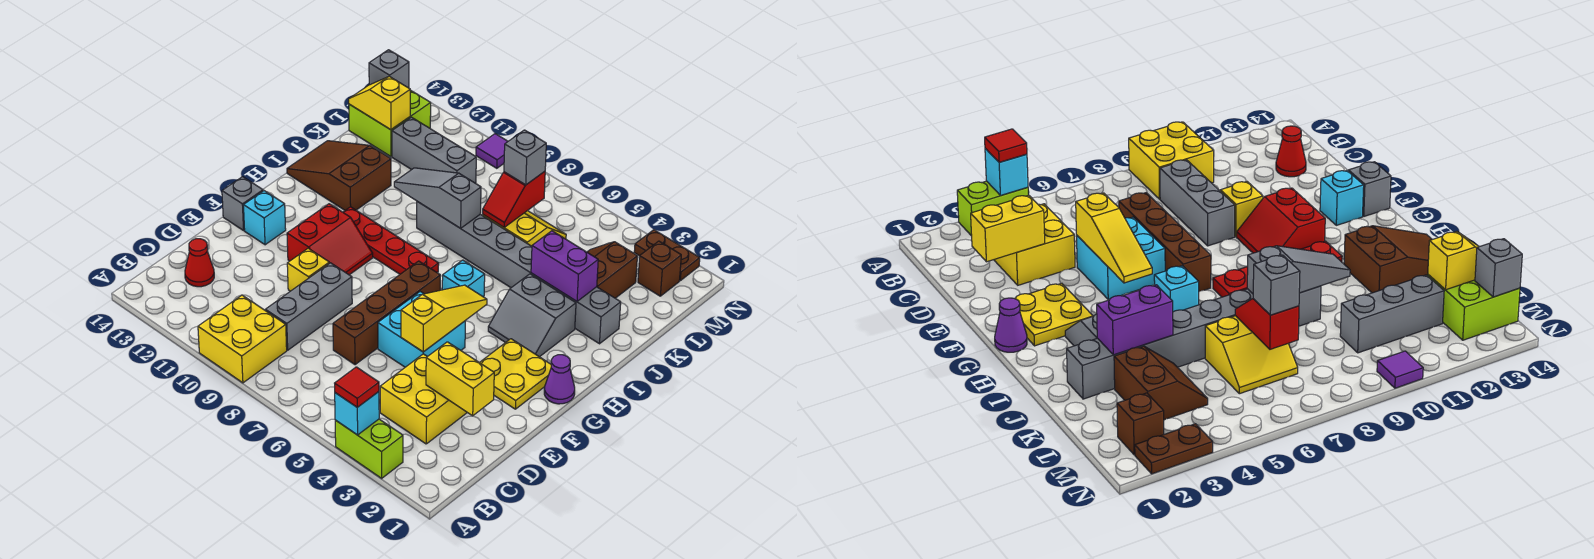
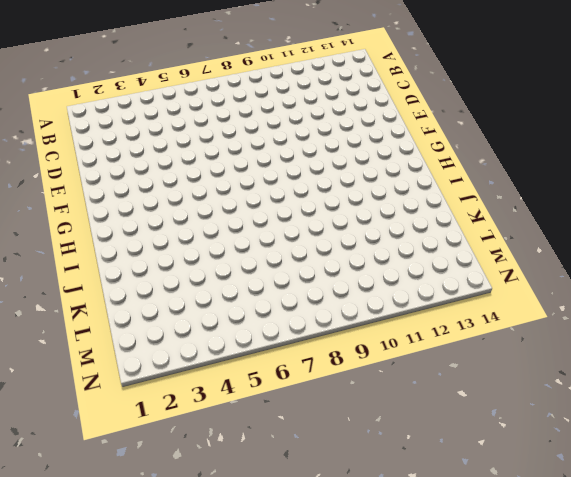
none -> lime 1x2 brick [335,419,403,478]
none -> yellow 2x2 brick [198,295,287,383]
none -> yellow 2x2 brick [380,354,467,444]
none -> grey 1x3 brick [265,263,352,350]

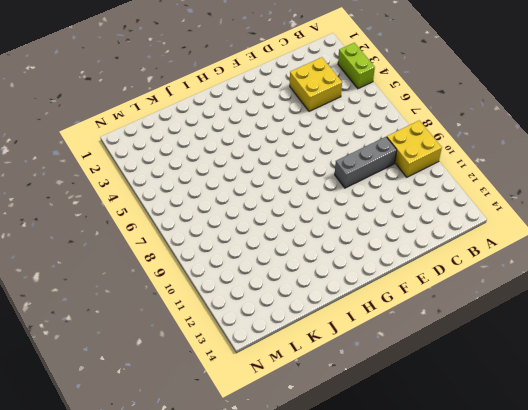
none -> red 1x1 cone [185,239,214,287]
none -> brown 1x4 brick [333,261,440,365]
none -> cyan 2x2 brick [378,292,465,367]
none -> yellow 1x1 brick [287,248,329,291]

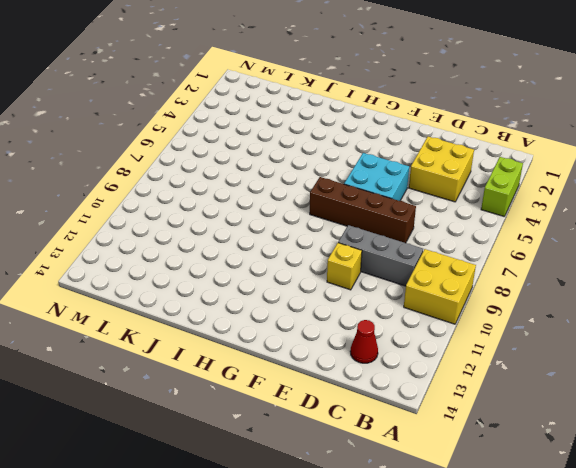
none -> yellow 2x2 plate [480,339,551,409]
none -> red 2x2 slope [287,204,373,275]
none -> cyan 1x1 brick [244,191,286,245]
none -> grey 1x1 brick [222,177,263,230]

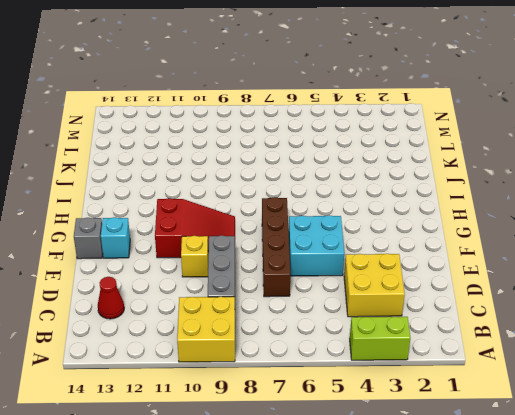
red 2x3 slope [155,198,235,258] -> red 2x2 slope [287,204,373,275]
none -> yellow 2x2 plate [480,339,551,409]
none -> purple 1x1 cone [544,355,575,404]
none -> grey 2x2 slope [488,274,576,357]
none -> cyan 1x1 brick [442,260,485,297]

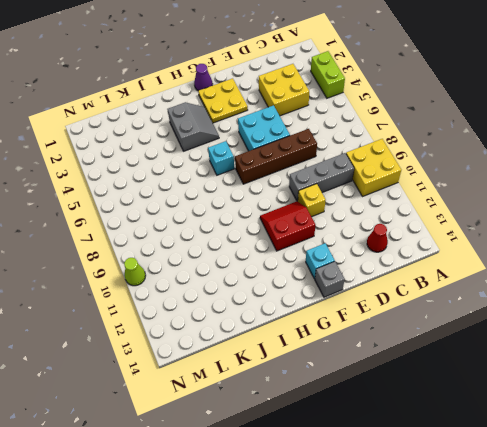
lime 1x1 cone [124,258,146,286] -> purple 1x1 tile [476,134,508,168]
none -> red 1x4 plate [343,207,439,274]
none -> brown 2x3 slope [287,141,391,210]
none -> grey 1x8 brick [417,201,621,344]
none -> brown 2x2 slope [587,242,637,298]

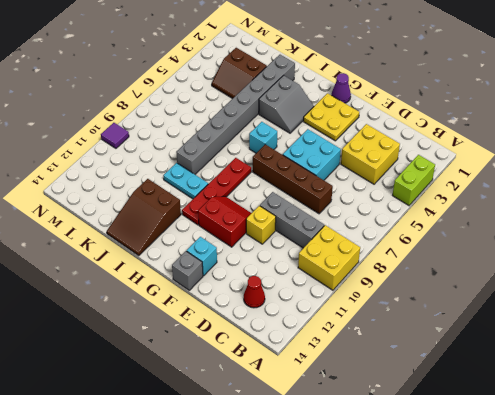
cyan 1x2 plate [163,163,208,199] -> none
none -> yellow 2x2 slope [483,211,566,246]
none -> grey 1x3 brick [392,117,476,183]
none -> lime 2x2 brick [349,90,431,156]
none -> brown 1x1 brick [638,241,681,296]

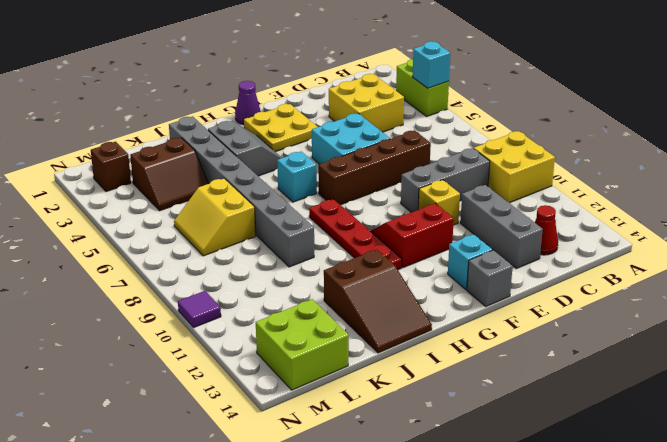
grey 1x3 brick [460,185,543,269] -> grey 1x3 brick moved to [392,117,476,183]
none -> brown 1x2 plate [634,230,700,281]
none -> yellow 1x2 brick [426,342,494,416]
none -> yellow 1x3 slope [401,285,487,352]
none -> purple 1x2 brick [531,231,598,301]

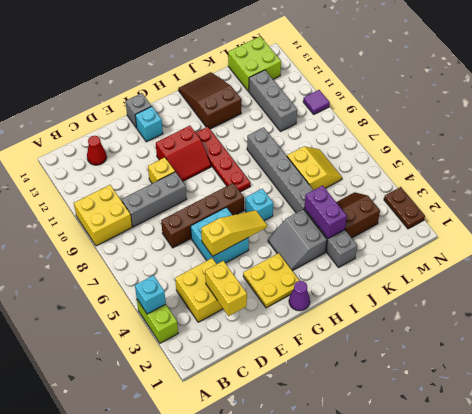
none -> brown 1x1 brick [638,241,681,296]
none -> grey 1x3 slope [394,168,481,228]
none -> red 1x2 slope [483,171,545,227]
none -> yellow 1x2 slope [349,76,410,130]

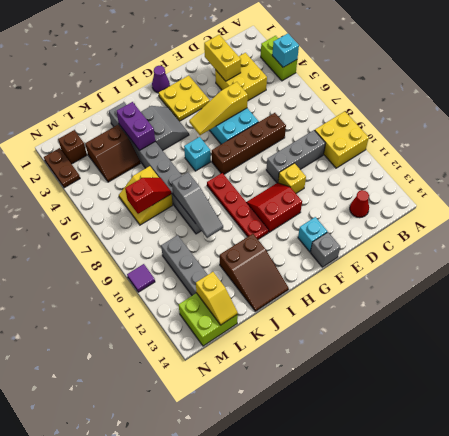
none -> grey 1x1 brick [369,50,409,88]
none -> red 1x1 tile [335,367,379,407]
none -> grey 1x1 brick [504,130,546,185]

